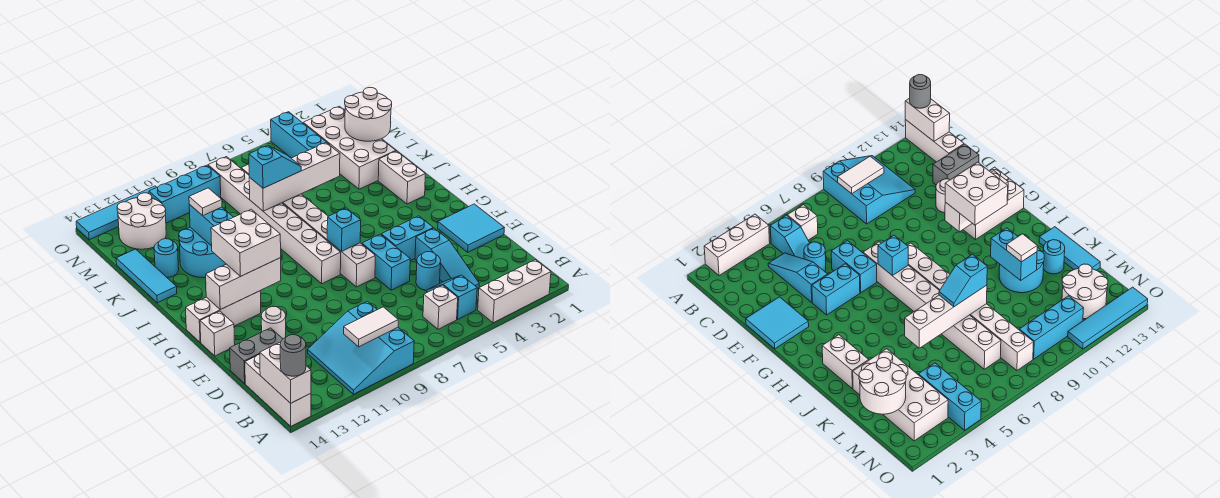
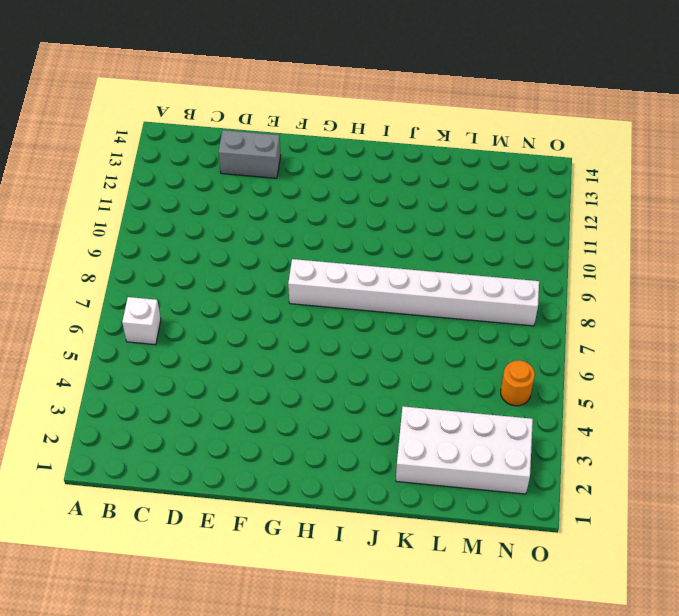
grey 1x2 brick [218,130,281,178] -> grey 1x2 brick turned to [230,328,283,383]
orange 1x1 round brick [501,360,535,406] -> none
none -> white 1x3 brick [478,260,551,323]
none -> cyan 3x3 slope [308,301,414,394]
none -> white 1x3 brick [245,354,311,426]
none -> cyan 1x2 slope [427,275,477,319]

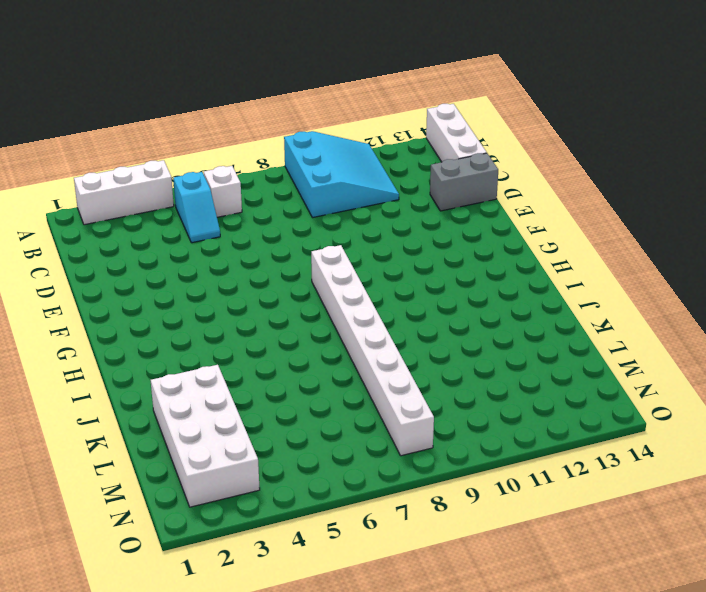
none -> cyan 1x3 slope [415,228,479,289]
none -> cyan 1x1 round brick [416,252,441,290]
none -> cyan 2x2 tile [438,204,504,252]
none -> cyan 1x2 brick [362,234,410,290]

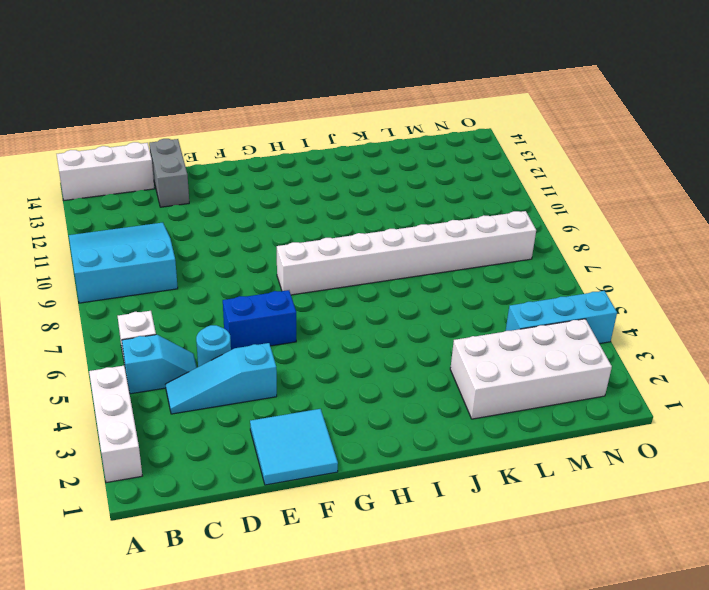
blue 1x2 brick [223,290,296,350] -> cyan 1x2 brick [362,234,410,290]
none -> white 1x1 round brick [261,307,286,339]
none -> cyan 1x2 brick [381,216,433,261]
none -> white 1x8 brick [241,164,375,287]
none -> white 1x1 brick [200,311,235,356]

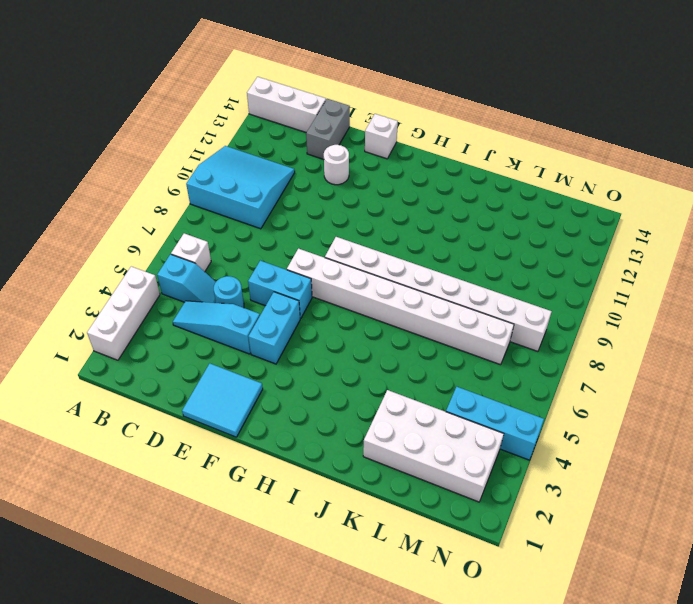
none -> white 1x3 brick [186,291,261,343]
none -> white 1x2 brick [378,151,425,204]
none -> cyan 2x2 round brick [179,227,226,278]
none -> cyan 1x3 tile [116,249,177,303]

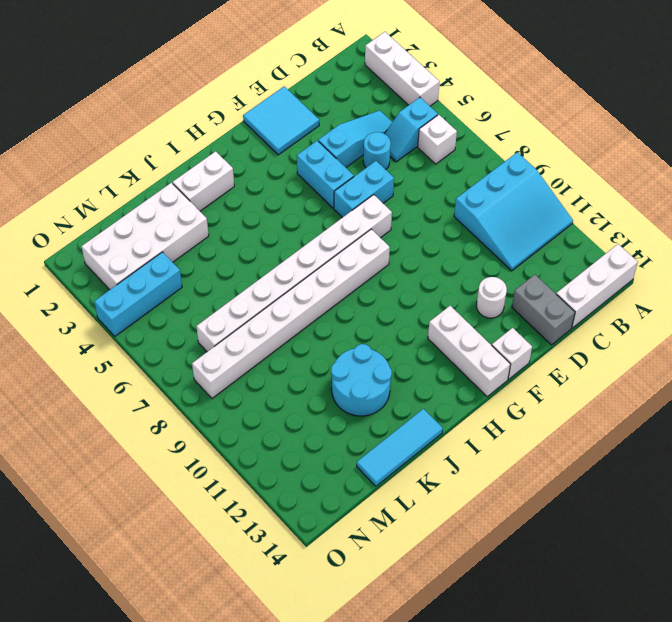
none -> cyan 1x1 round brick [154,239,179,277]
none -> white 2x2 round brick [117,193,166,249]
none -> cyan 1x3 brick [149,165,221,223]
none -> cyan 1x4 tile [76,186,157,240]

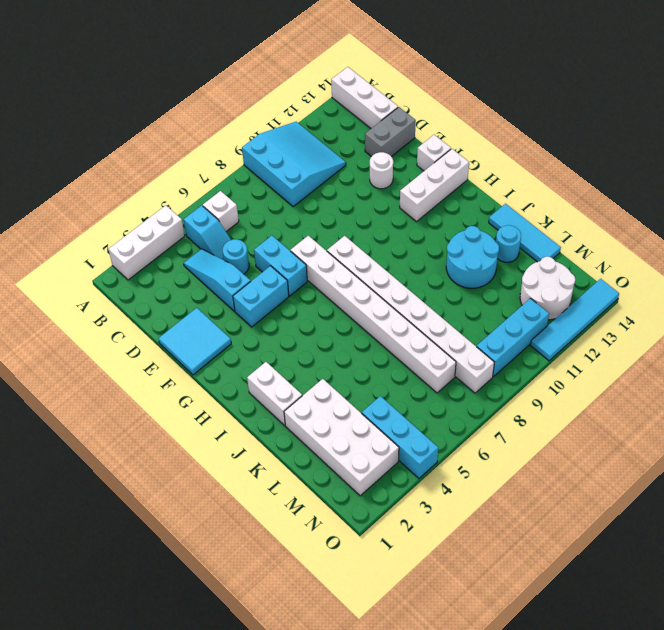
none -> white 1x2 brick [260,343,311,403]
none -> white 1x2 tile [344,307,398,347]
none -> cyan 1x1 brick [327,208,361,251]
none -> white 1x3 brick [206,258,281,310]

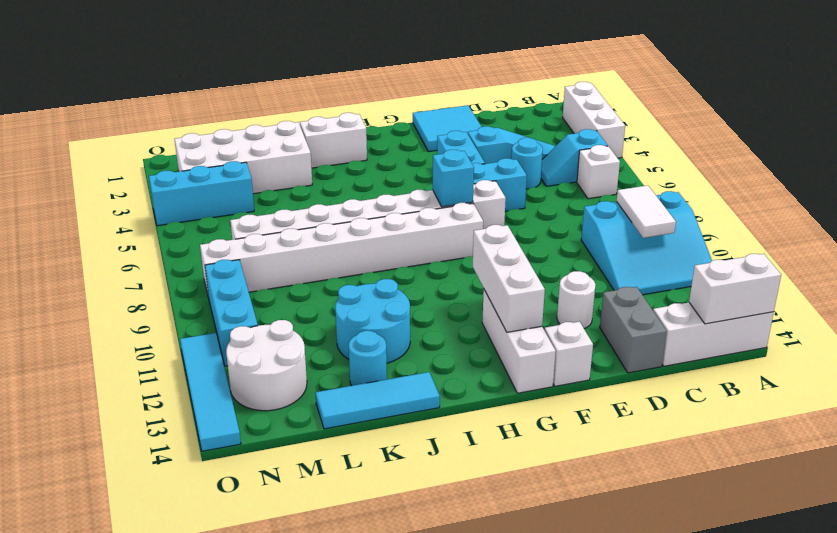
none -> cyan 1x2 brick [189,204,233,246]
none -> white 1x4 brick [249,143,340,211]
none -> white 2x2 round brick [345,87,392,141]
none -> grey 1x1 round brick [280,335,306,376]

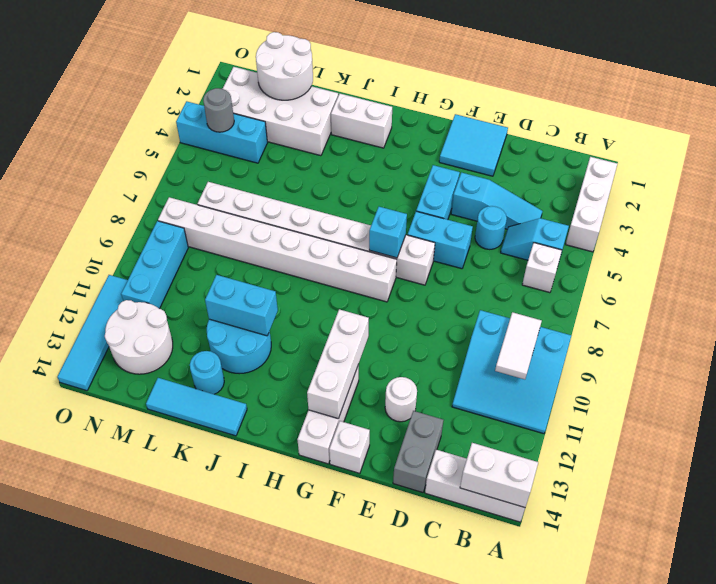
grey 1x1 round brick [203,88,234,132] -> grey 1x1 round brick moved to [280,335,306,376]
none -> white 1x4 brick [249,143,340,211]
none -> white 2x2 brick [211,209,281,276]
none -> cyan 1x2 slope [249,145,301,188]
none -> white 1x1 tile [189,188,222,216]

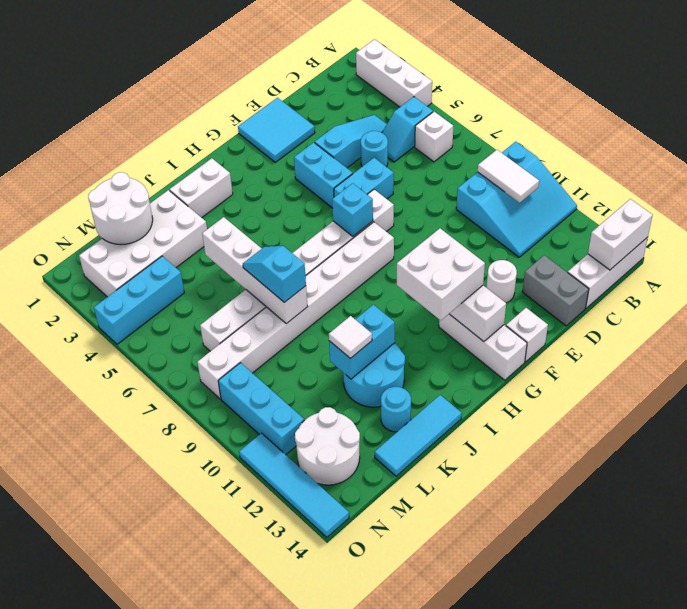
none -> grey 1x1 round brick [280,335,306,376]

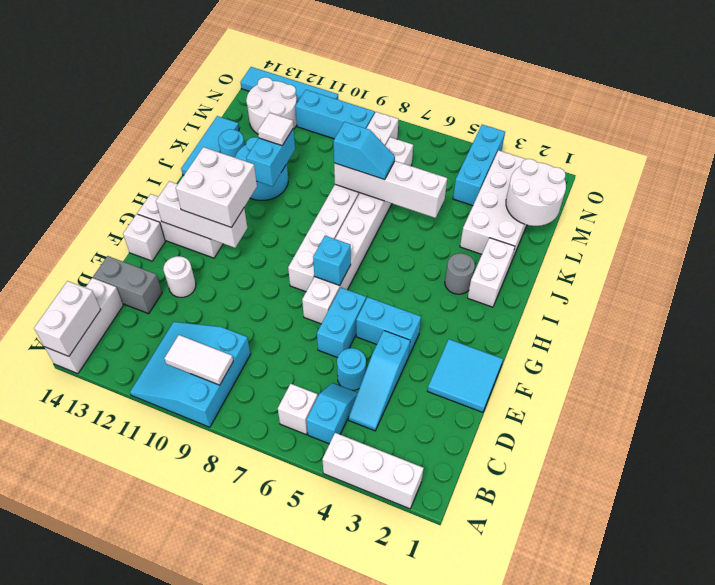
grey 1x1 round brick [445,253,475,294] -> grey 1x1 round brick moved to [280,335,306,376]

